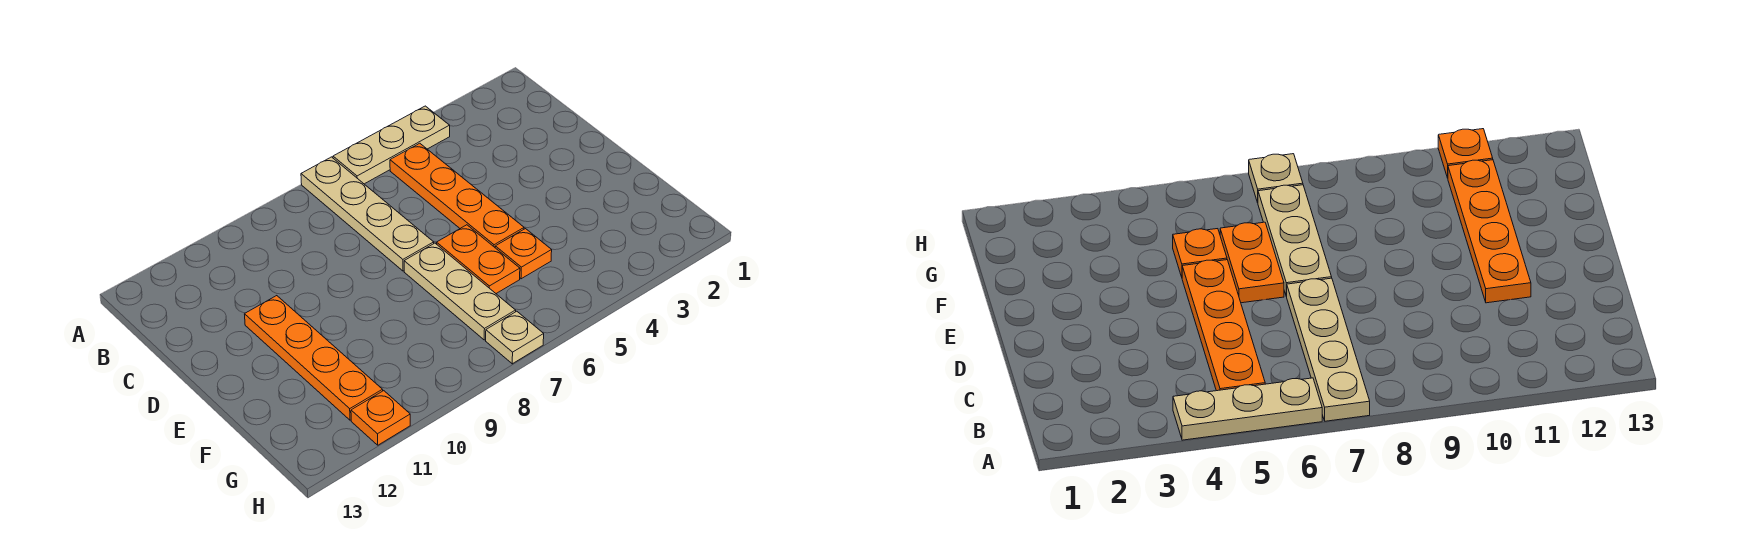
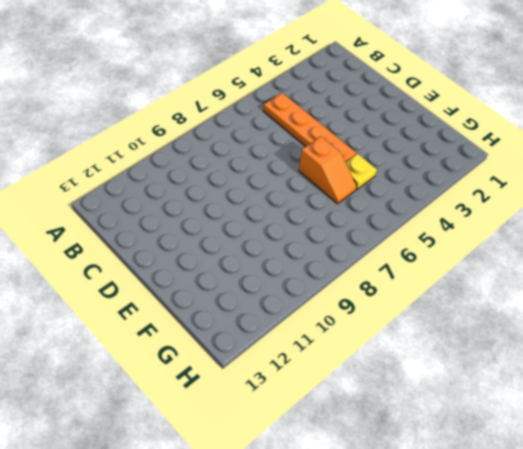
orange 1x2 slope [299,137,357,204] -> orange 1x2 plate [437,225,520,293]
yellow 1x1 plate [346,154,377,189] -> orange 1x1 plate [495,229,552,279]
none -> tan 1x3 plate [333,106,450,184]
none -> tan 1x4 plate [301,157,434,271]

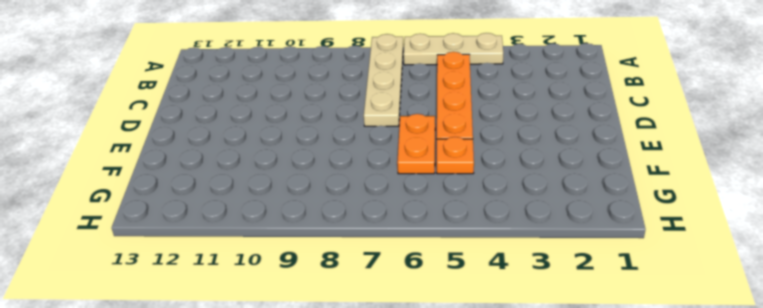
none -> orange 1x4 plate [245,296,383,420]
none -> tan 1x3 plate [404,243,516,340]

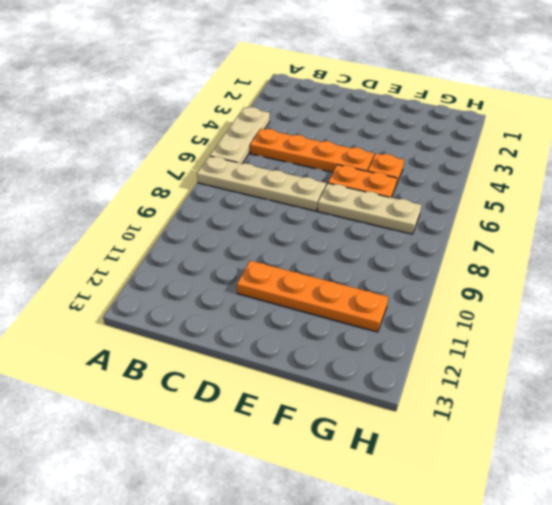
none -> tan 1x1 plate [486,311,544,364]
none -> orange 1x1 plate [351,391,410,445]

